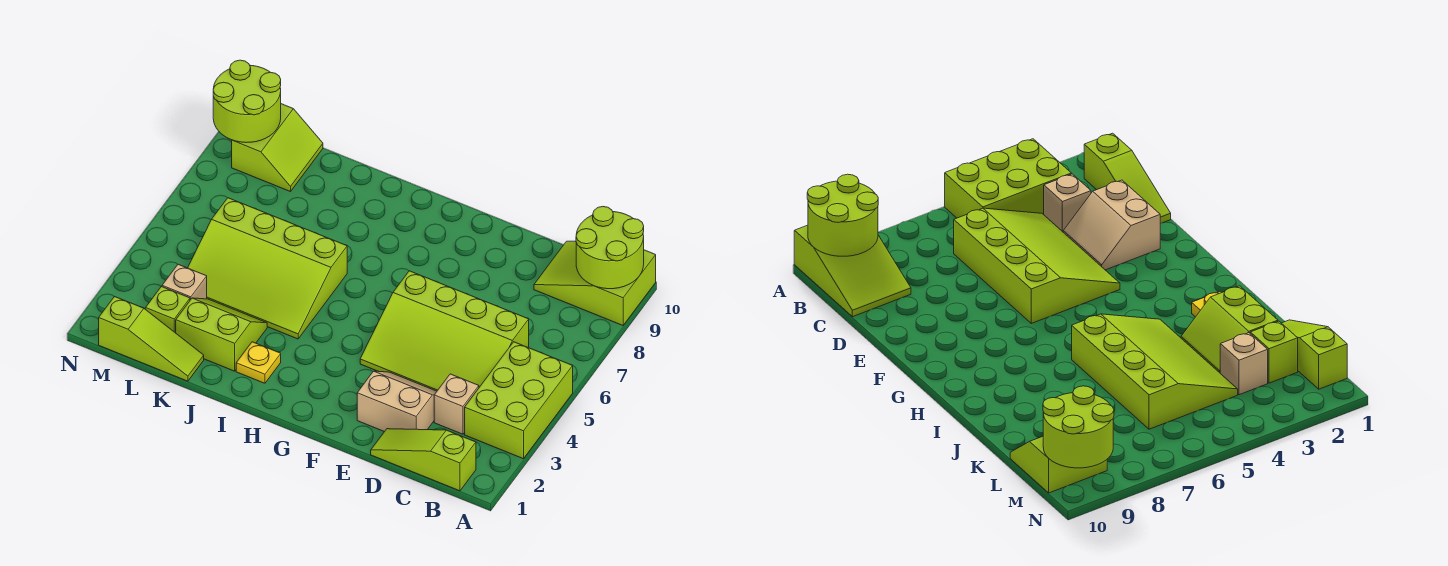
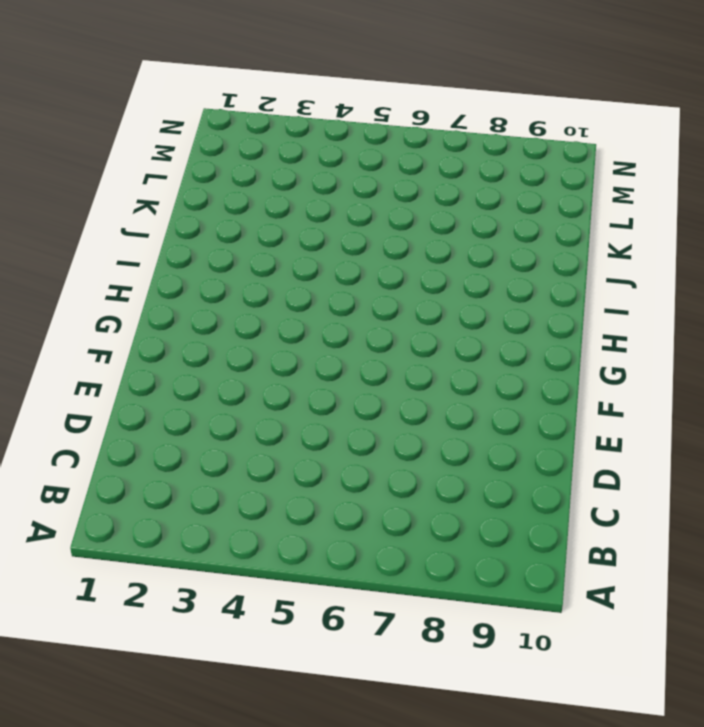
none -> lime 2x3 brick [465,342,573,459]
none -> lime 2x3 slope [534,241,656,325]
none -> lime 1x3 slope [371,429,476,491]

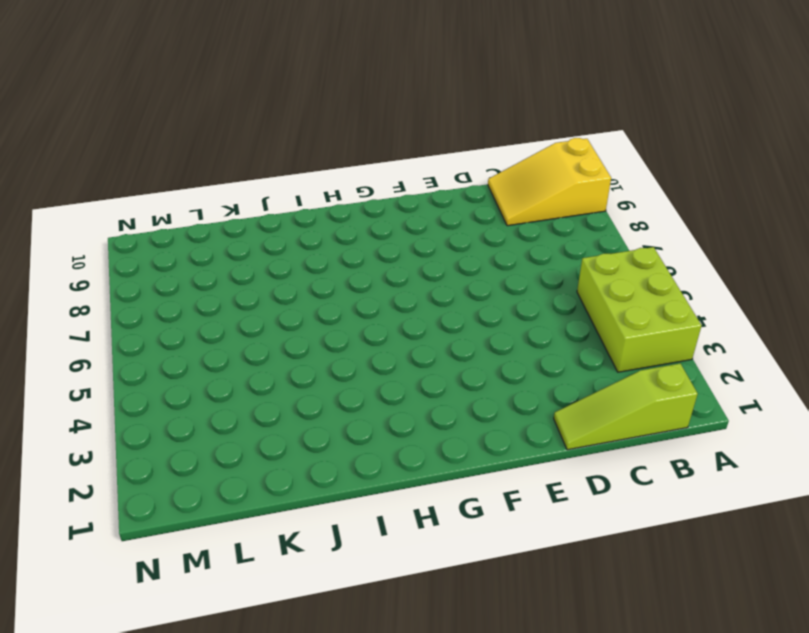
yellow 2x3 slope [488,138,611,226] -> lime 2x3 slope [534,241,656,325]
none -> tan 1x1 brick [434,374,479,434]
none -> lime 3x4 slope [360,271,529,391]
none -> tan 2x2 slope [357,371,437,432]

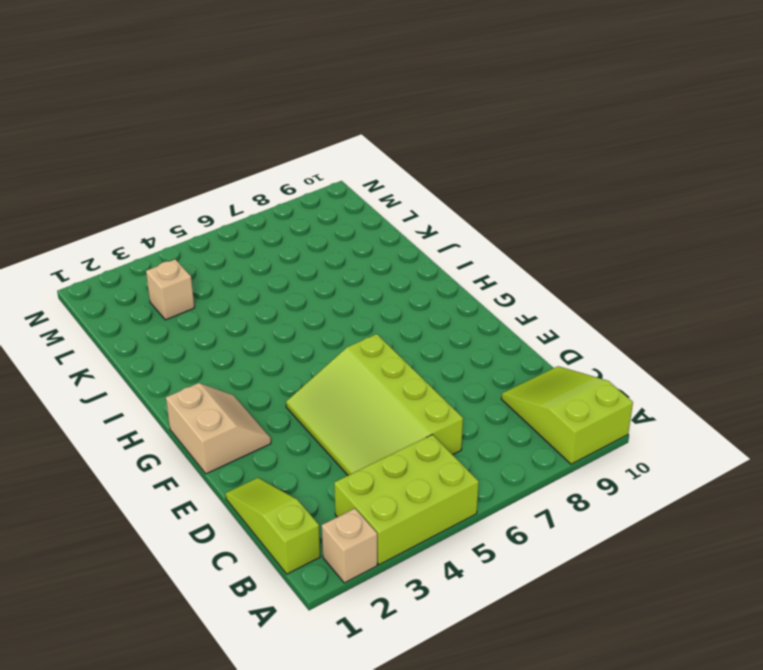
tan 1x1 brick [322,509,377,583] -> tan 1x1 brick moved to [434,374,479,434]
tan 2x2 slope [166,383,271,474] -> tan 2x2 slope moved to [357,371,437,432]
none -> yellow 1x1 plate [236,342,281,383]
none -> lime 3x4 slope [188,198,347,339]
none -> lime 2x2 slope [176,298,267,371]

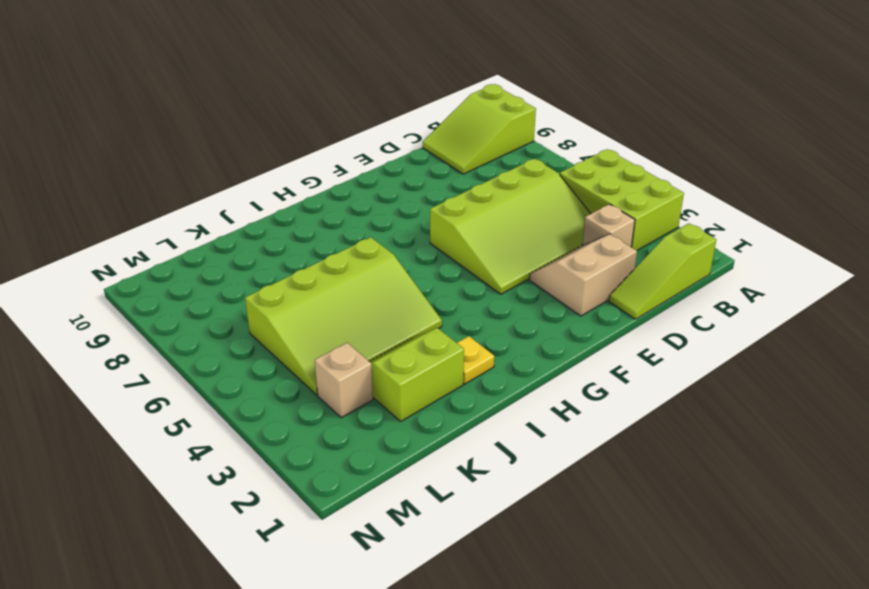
none -> lime 1x3 slope [99,296,204,381]
none -> lime 1x1 brick [145,286,190,333]
none -> lime 2x2 slope [232,104,323,192]

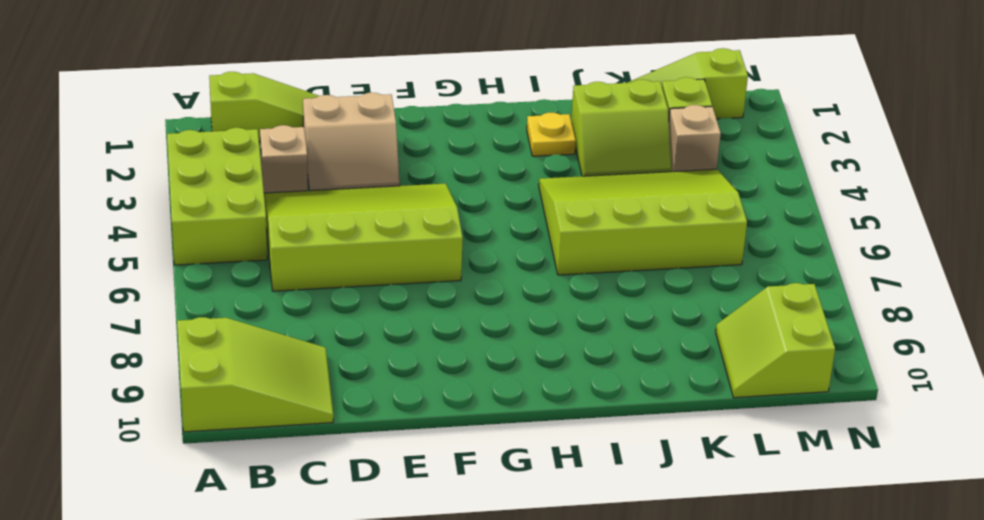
none -> lime 2x2 round brick [576,207,644,289]
none -> lime 2x2 round brick [213,60,281,143]

